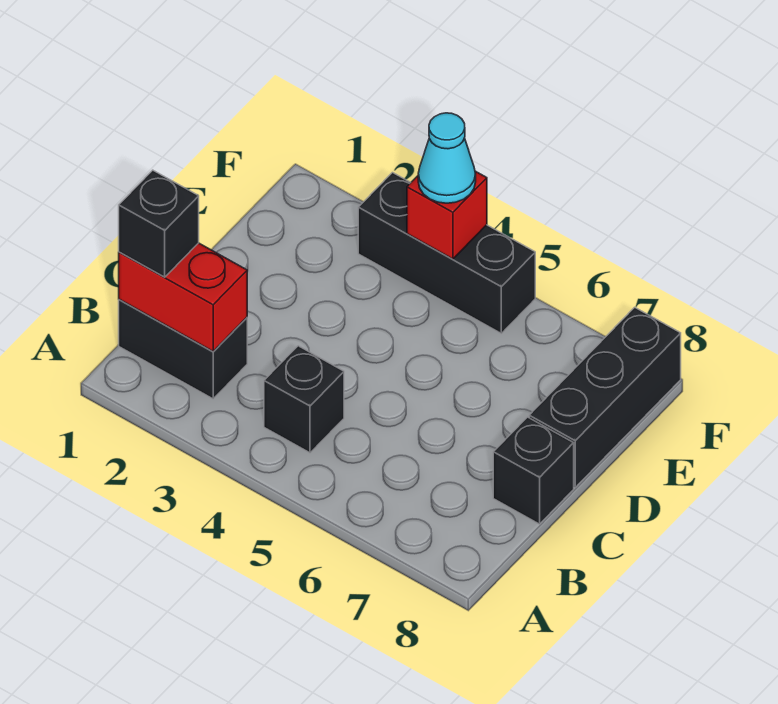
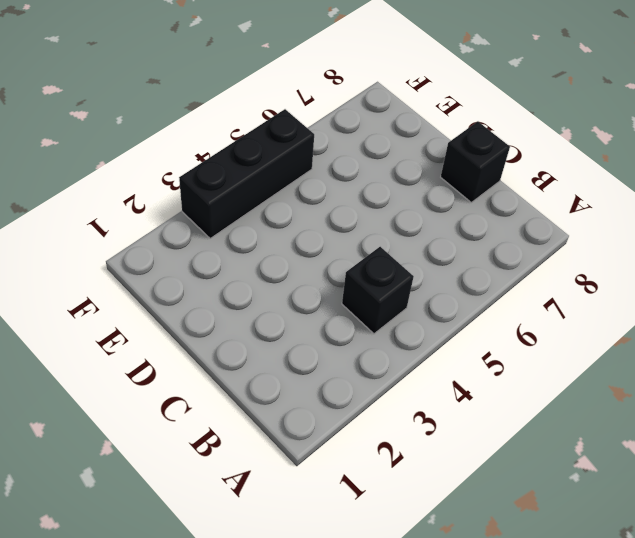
none -> black 1x2 brick [119,300,247,399]
none -> black 1x3 brick [529,307,681,487]

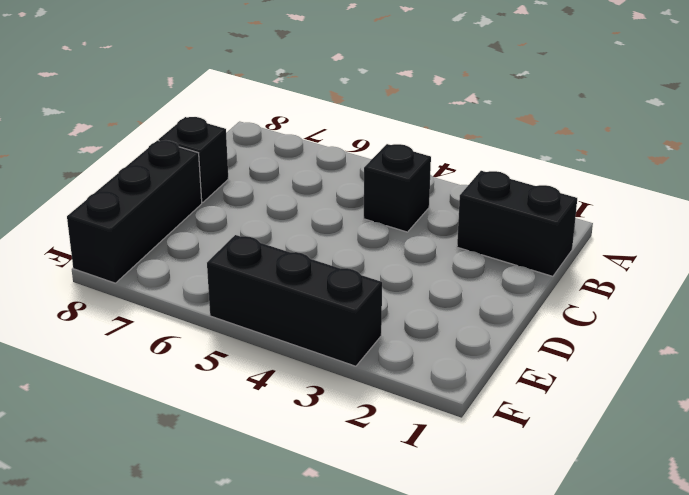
none -> red 1x2 brick [119,243,247,352]
none -> red 1x1 brick [407,171,487,259]

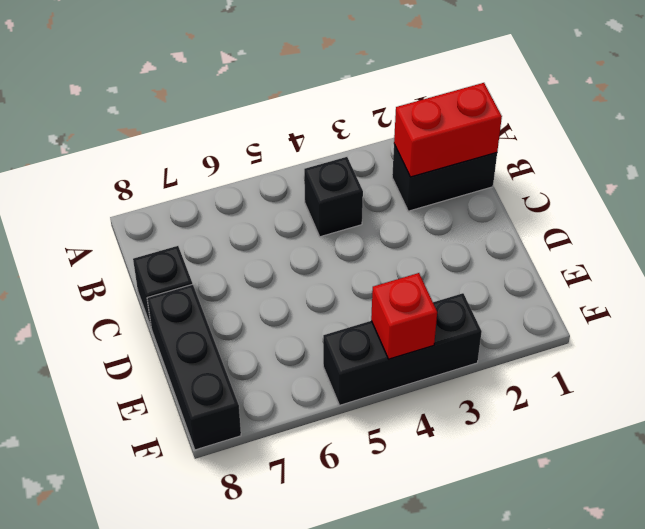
none -> black 1x1 brick [119,170,199,277]
none -> cyan 1x1 cone [418,113,476,203]

